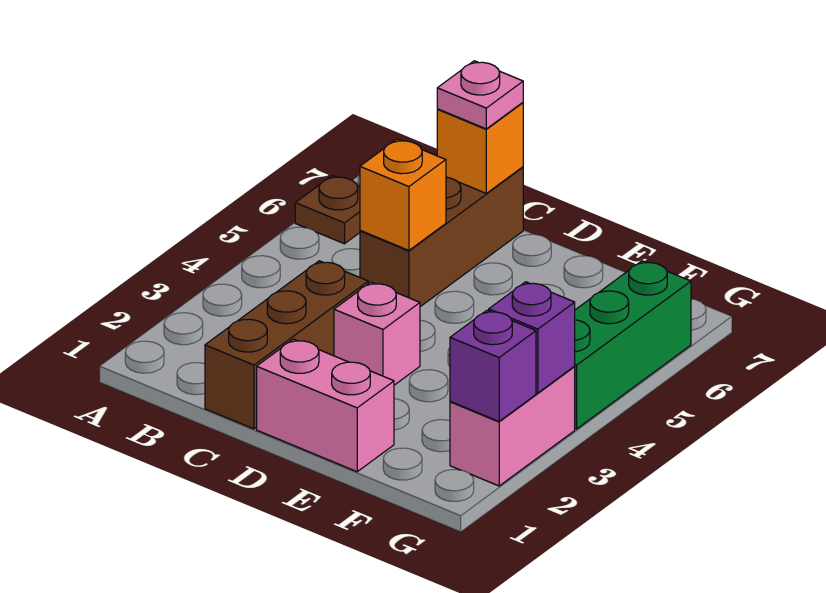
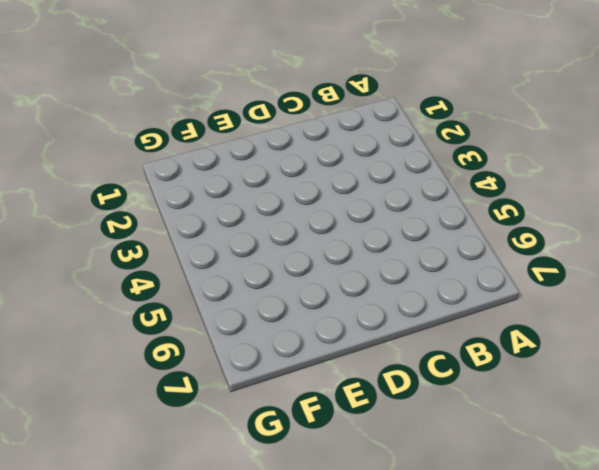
none -> brown 1x1 plate [295,176,360,244]
none -> brown 1x3 brick [205,261,368,429]
none -> brown 1x3 brick [360,167,523,307]

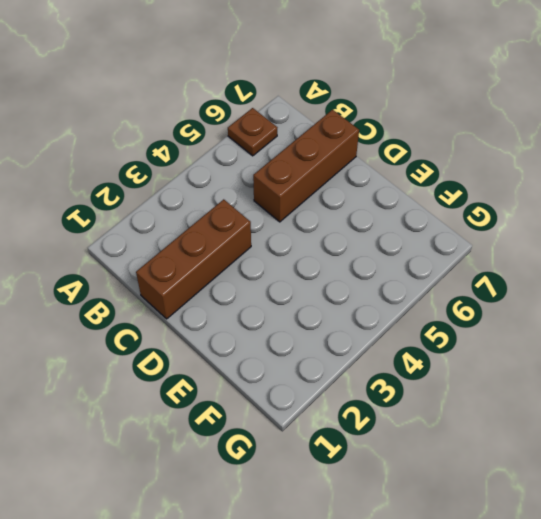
none -> pink 1x2 brick [257,339,394,472]
none -> pink 1x1 brick [334,282,420,385]
none -> pink 1x2 brick [450,367,575,486]

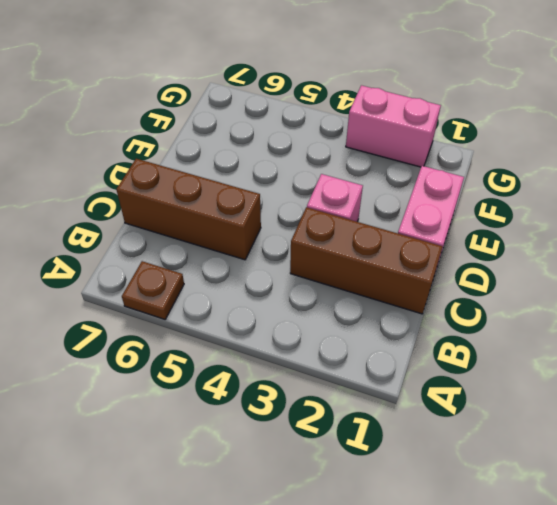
none -> green 1x3 brick [574,261,691,429]
none -> orange 1x1 brick [360,139,446,250]
none -> orange 1x1 brick [437,103,523,193]

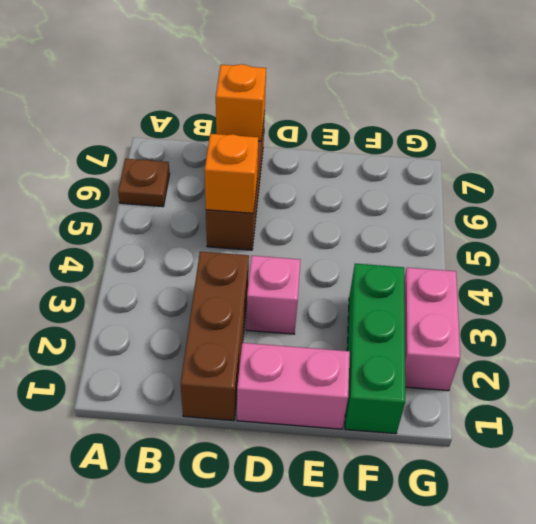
green 1x3 brick [345,264,405,434] -> green 1x3 brick moved to [574,261,691,429]
none -> purple 1x1 brick [450,310,536,421]
none -> purple 1x1 brick [489,282,575,393]
none -> pink 1x1 plate [437,61,523,129]

